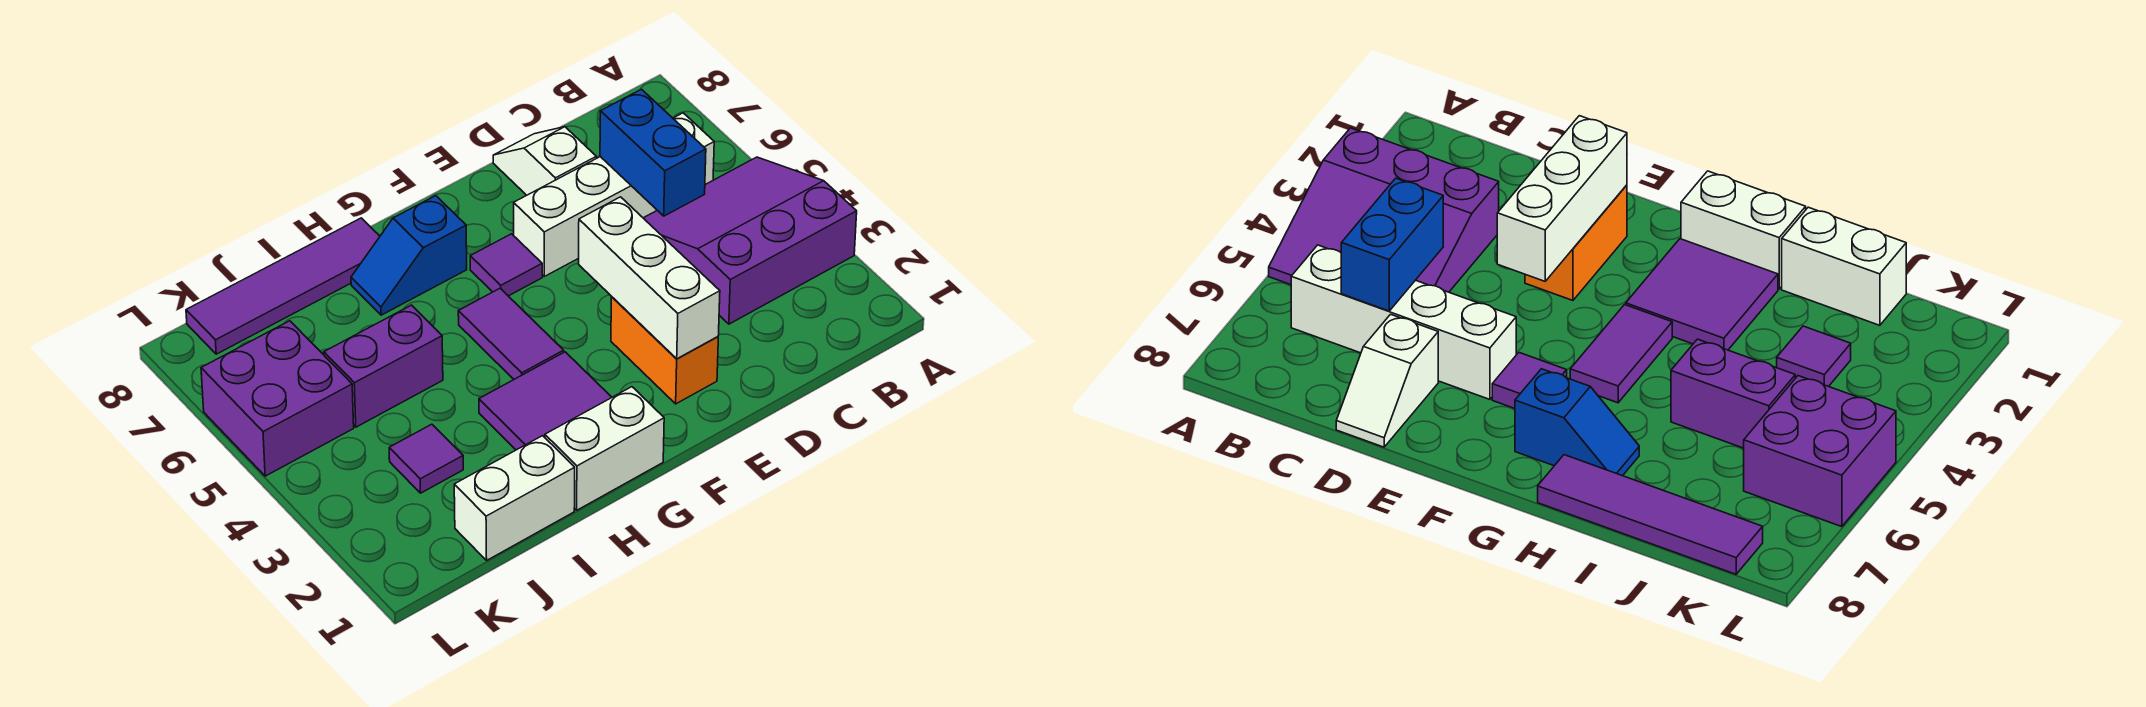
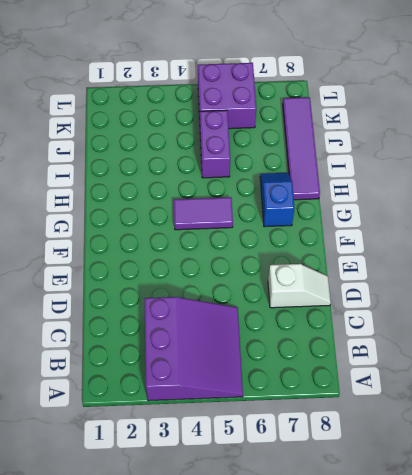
none -> white 1x4 brick [514,113,714,276]
none -> orange 1x2 brick [611,297,718,404]
none -> purple 1x1 tile [470,234,542,296]

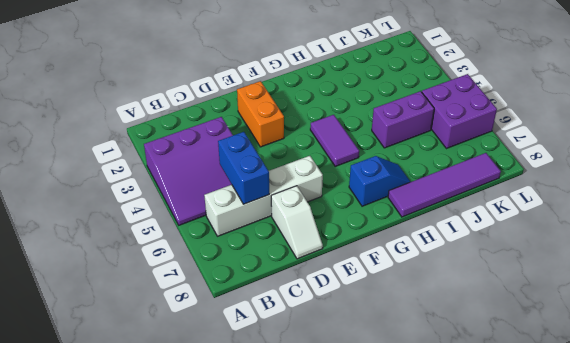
none -> purple 1x1 tile [470,234,542,296]
none -> white 1x2 brick [545,387,664,510]
none -> purple 2x2 tile [479,352,612,450]

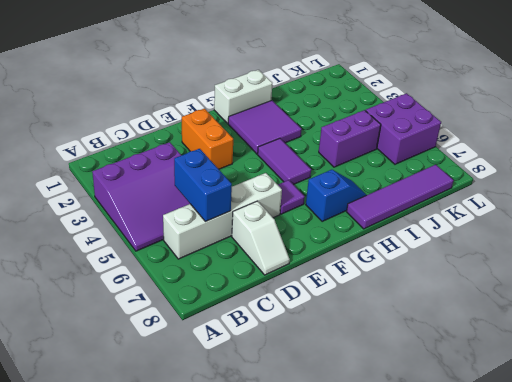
none -> white 1x2 brick [454,436,575,560]
none -> purple 1x1 tile [389,424,463,493]
none -> white 1x3 brick [579,197,720,359]

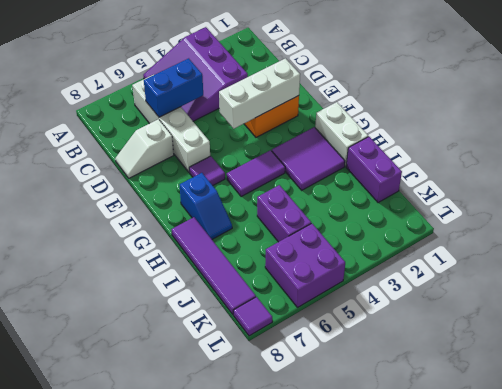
purple 1x2 brick [346,137,402,203] -> white 1x2 brick [454,436,575,560]
purple 1x1 tile [233,297,272,336] -> purple 1x1 tile moved to [389,424,463,493]

